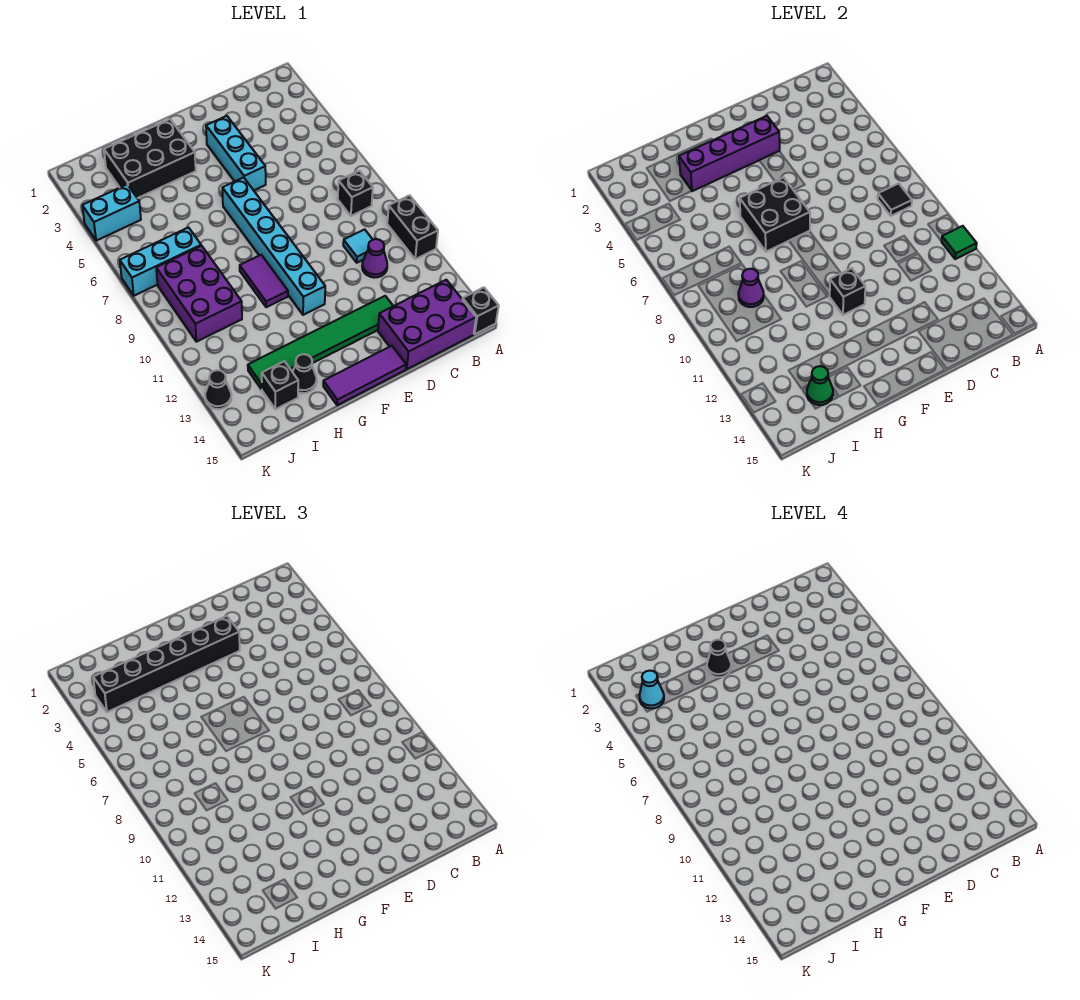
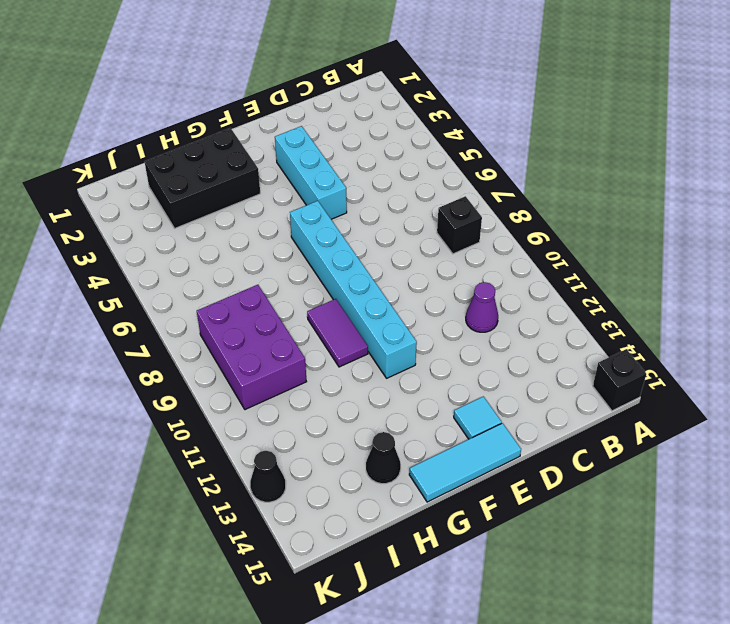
cyan 1x1 tile [454,396,502,439] -> cyan 1x1 tile moved to [343,229,373,263]
cyan 1x3 tile [409,423,521,502] -> purple 1x3 tile [323,346,406,405]
none -> black 1x2 brick [387,195,438,259]
none -> purple 2x3 brick [378,280,476,369]
none -> green 1x6 tile [248,296,393,389]

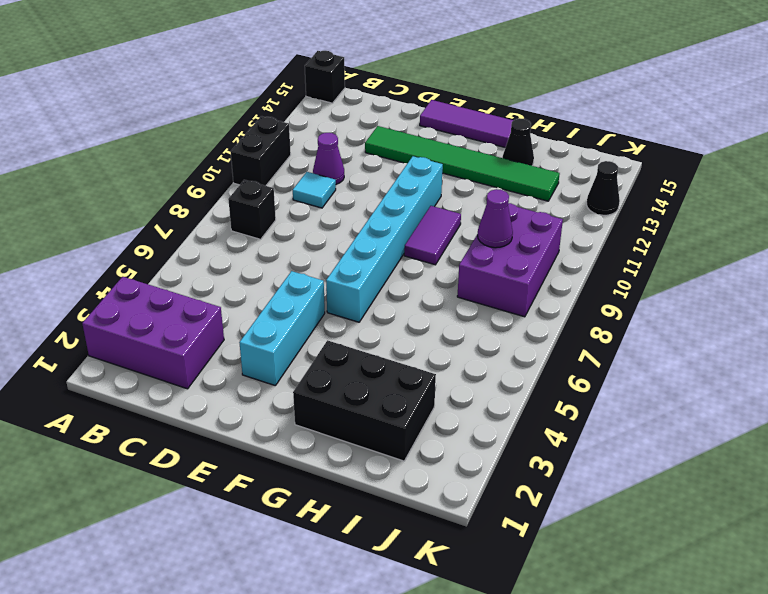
purple 2x3 brick [82,277,224,389] -> purple 2x3 brick moved to [378,280,476,369]
none -> cyan 1x3 brick [120,228,201,296]
none -> black 1x1 brick [262,361,298,409]
none -> cyan 1x2 brick [82,185,141,241]

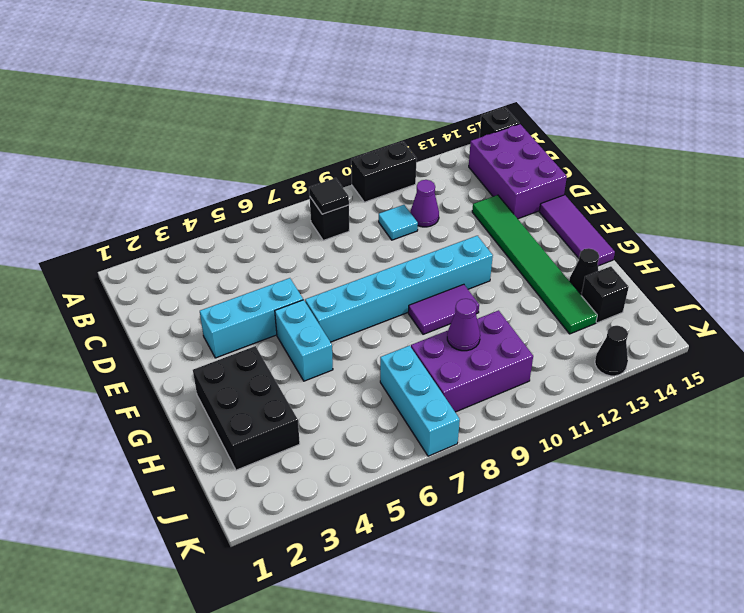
cyan 1x2 brick [275,300,333,381] -> cyan 1x2 brick moved to [82,185,141,241]
none -> green 1x1 tile [942,226,977,259]
none -> purple 1x4 brick [679,116,780,191]
none -> black 2x2 brick [740,178,810,252]

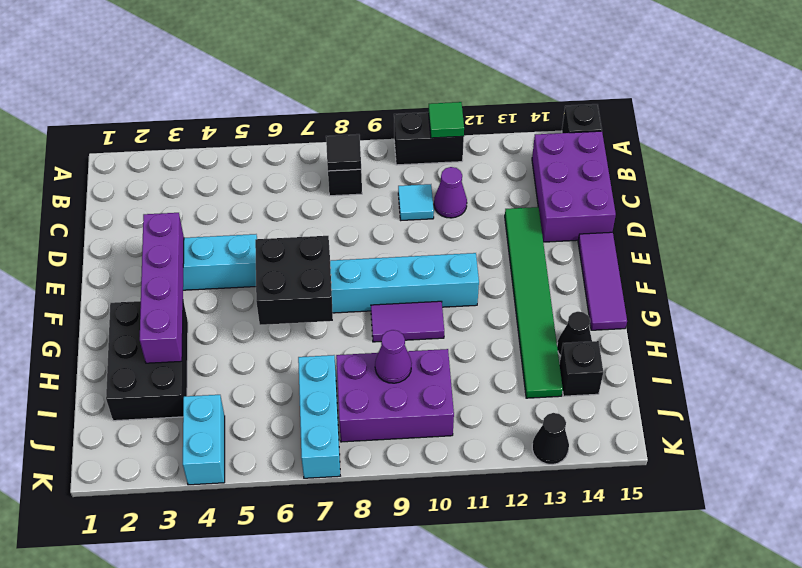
none -> black 1x1 brick [830,268,865,315]
none -> green 1x1 cone [807,366,833,405]
none -> black 1x6 brick [93,616,240,712]

